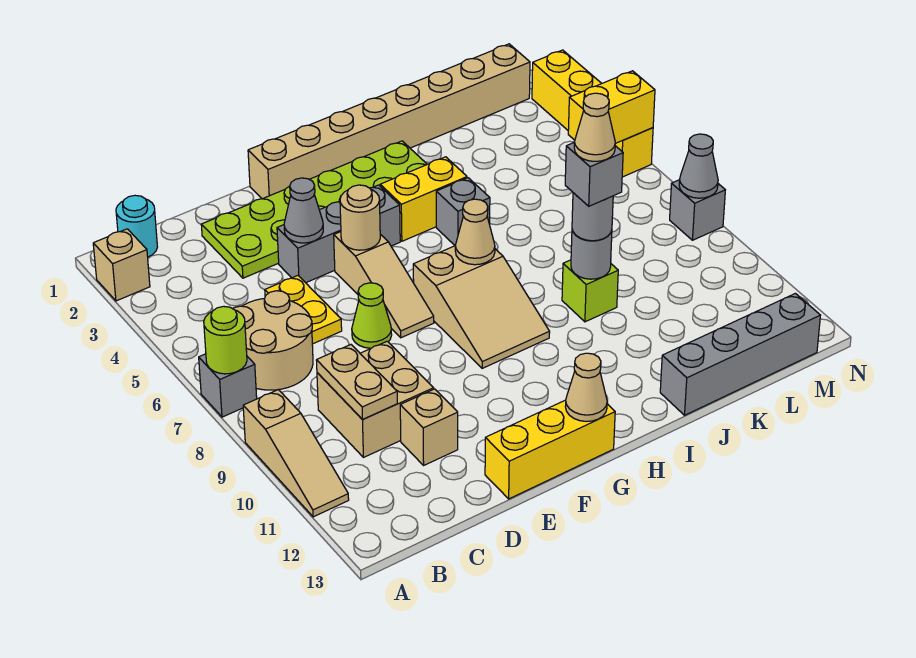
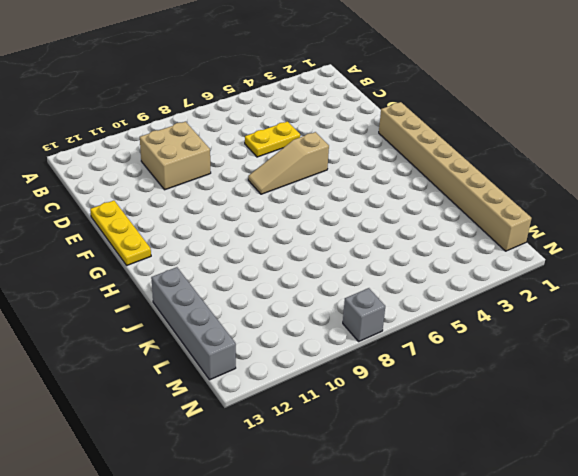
yellow 1x3 plate [90,201,151,265] -> yellow 1x3 brick [485,400,615,499]
none -> tan 1x1 brick [93,229,150,301]
none -> grey 1x1 brick [199,354,257,417]
none -> tan 1x3 slope [243,390,349,517]
none -> cyan 1x1 round brick [116,195,157,257]

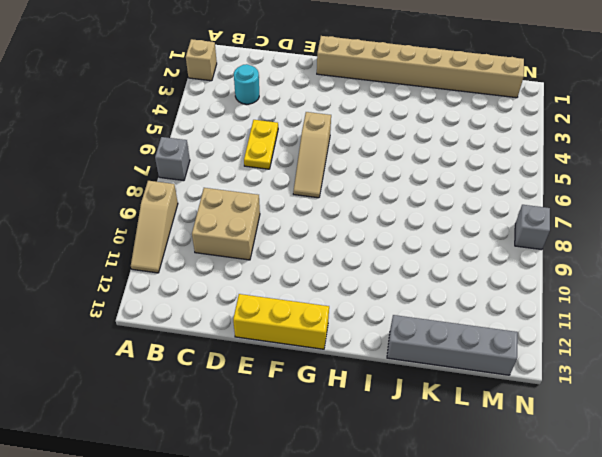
cyan 1x1 round brick [234,64,259,104] -> cyan 1x1 round brick moved to [116,195,157,257]
none -> tan 2x2 round brick [233,291,313,390]
none -> lime 2x6 plate [201,141,427,278]
none -> tan 1x1 brick [400,389,458,465]
none -> grey 1x3 brick [277,185,400,283]

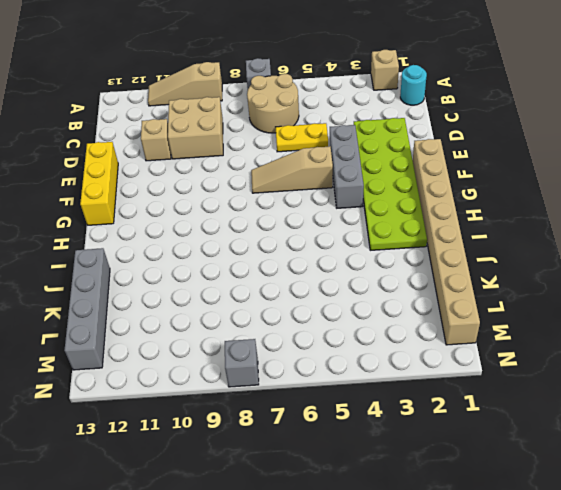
none -> lime 1x1 cone [352,283,392,348]
none -> tan 2x3 slope [413,246,550,368]
none -> yellow 1x2 brick [380,157,467,241]
none -> grey 1x1 brick [436,178,490,245]

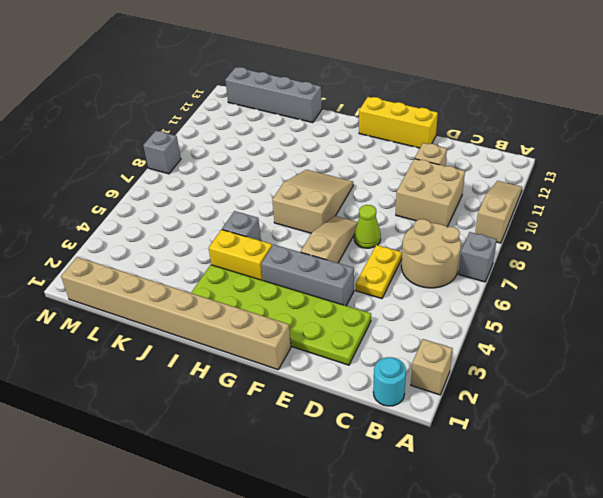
none -> lime 1x1 brick [562,260,618,322]
none -> yellow 1x4 brick [532,50,653,177]
none -> lime 1x1 round brick [204,306,247,374]
none -> tan 1x2 plate [316,345,397,420]

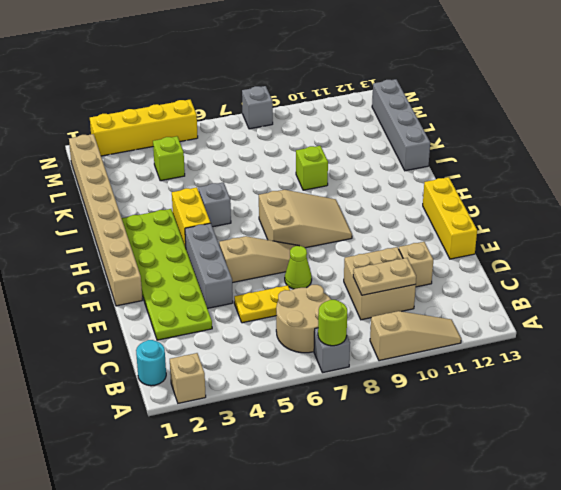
lime 1x1 brick [153,136,185,181] -> none
none -> grey 1x1 cone [284,178,323,243]
none -> tan 1x1 round brick [340,185,380,250]
none -> tan 1x1 cone [565,353,607,421]
none -> tan 1x1 cone [455,199,495,265]

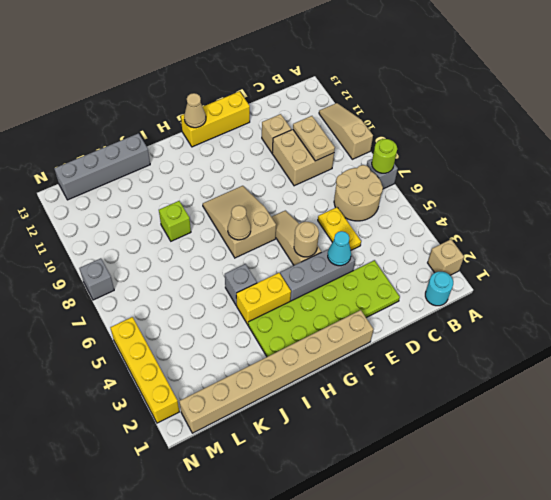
cyan 1x1 cone [328,231,351,266] -> grey 1x1 cone [284,178,323,243]
none -> lime 1x1 cone [352,283,392,348]
none -> grey 1x1 round brick [571,230,612,279]
none -> yellow 1x2 brick [568,71,655,143]
none -> grey 1x1 cone [679,134,718,198]

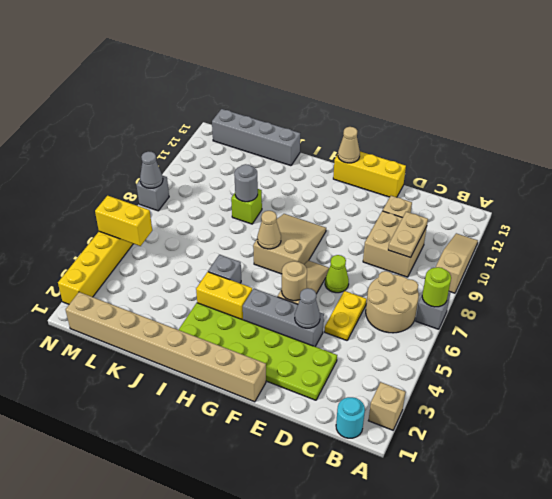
none -> grey 1x1 round brick [572,193,613,241]
none -> grey 1x1 brick [565,143,623,206]
none -> tan 1x1 cone [574,93,615,161]

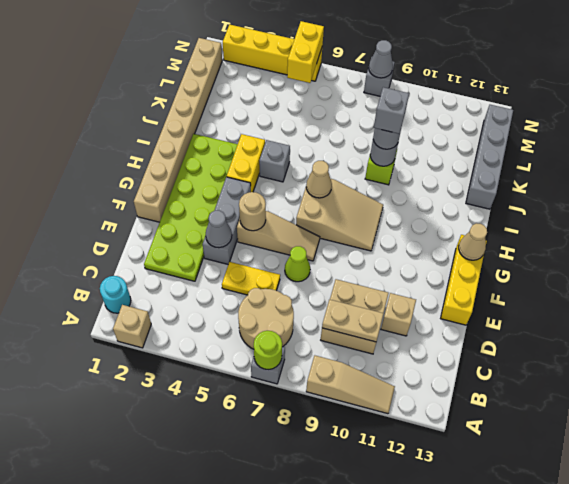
none -> tan 1x1 cone [574,93,615,161]

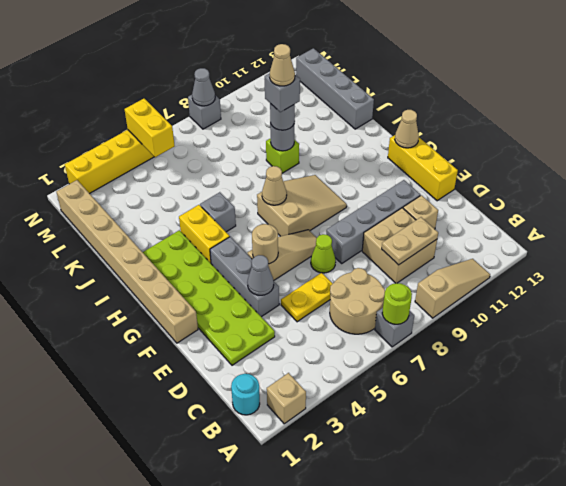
grey 1x4 brick [326,180,420,263] -> none

